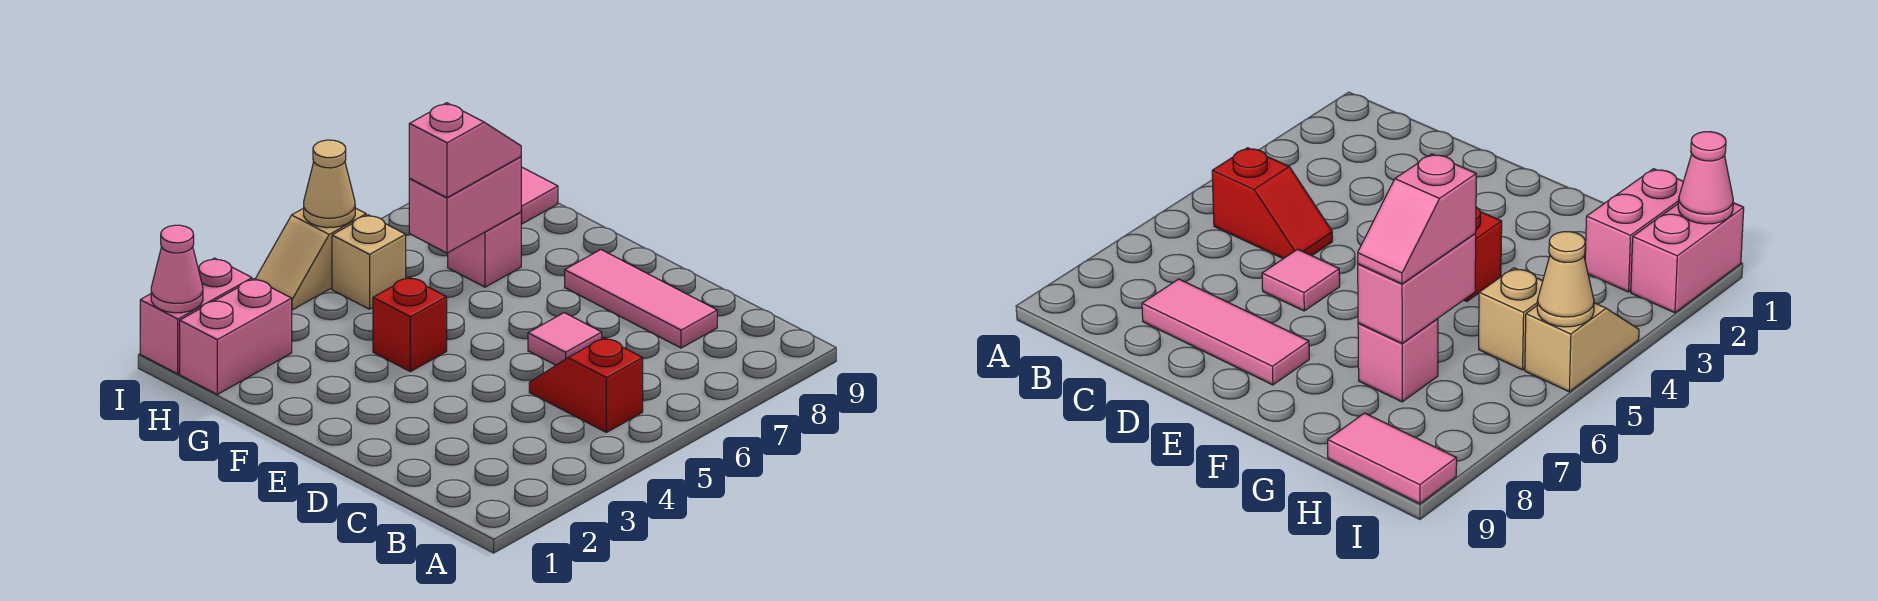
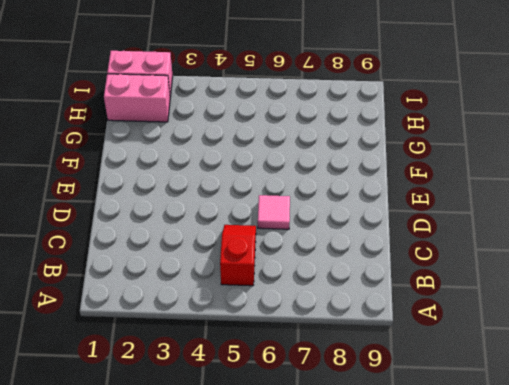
none -> pink 1x3 tile [565,250,717,348]
none -> red 1x1 brick [373,277,447,372]
none -> pink 1x1 brick [448,212,521,287]

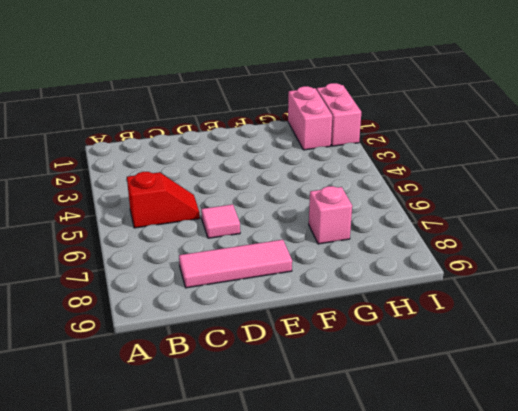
none -> red 1x1 brick [373,277,447,372]
none -> tan 1x1 brick [332,215,406,309]
none -> pink 1x2 tile [521,167,558,224]

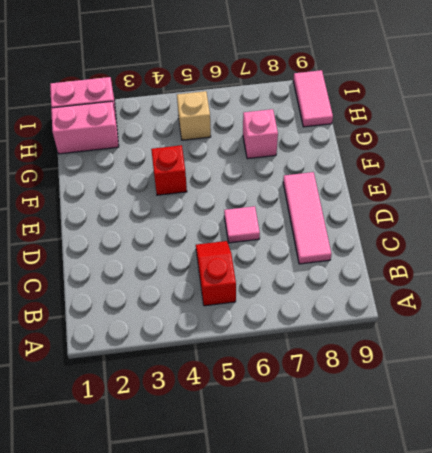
none -> tan 1x2 slope [256,208,366,310]
none -> pink 1x2 brick [409,157,521,253]
none -> pink 1x1 cone [151,225,203,313]

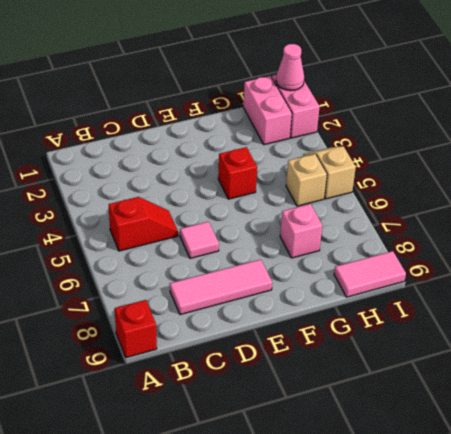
red 1x1 brick [115,300,157,358] -> none
none -> pink 1x2 brick [409,157,521,253]
none -> tan 1x1 cone [304,140,355,228]
none -> pink 1x2 slope [409,103,521,198]

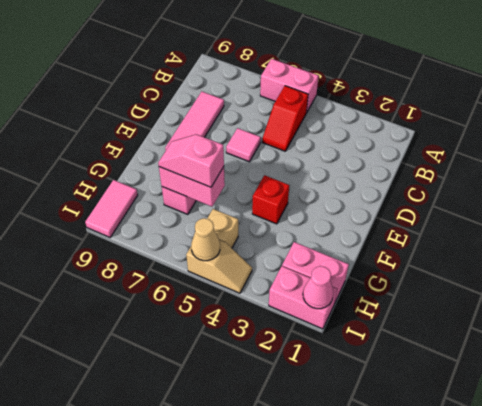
pink 1x2 brick [260,59,319,113] -> none

